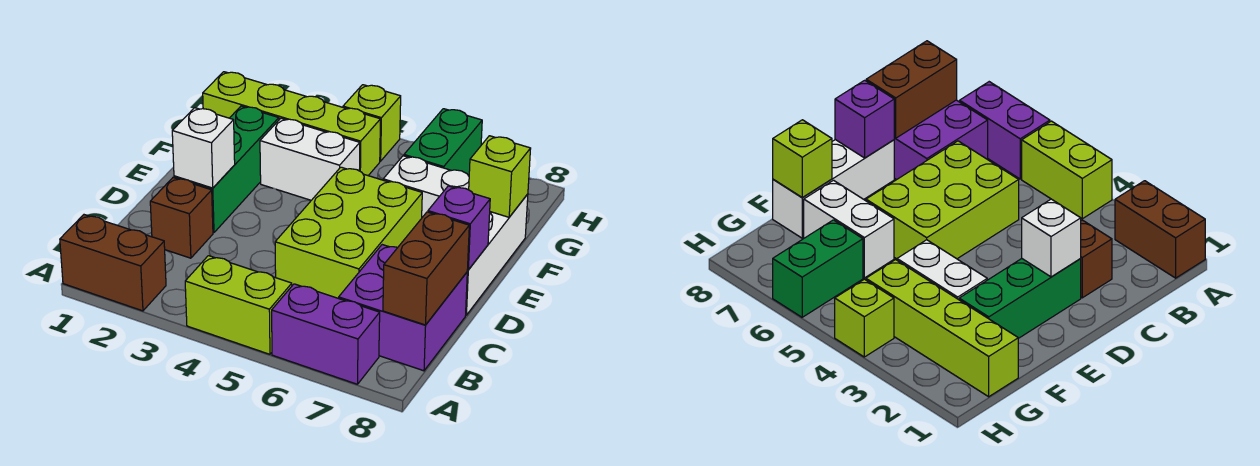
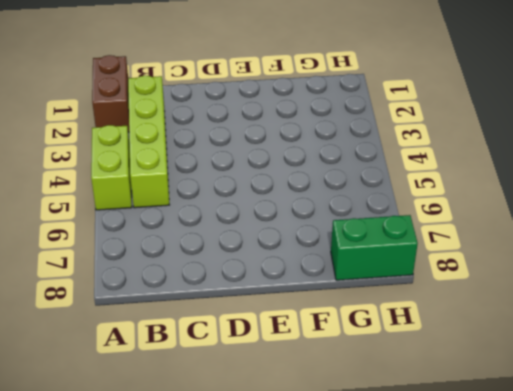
lime 1x4 brick [128,75,169,208] -> lime 1x4 brick moved to [203,72,380,176]
green 1x2 brick [331,215,418,280] -> green 1x2 brick moved to [404,109,482,176]
none -> purple 1x2 brick [272,284,380,384]
none -> purple 2x2 brick [339,245,467,371]
none -> brown 1x1 brick [150,178,213,258]

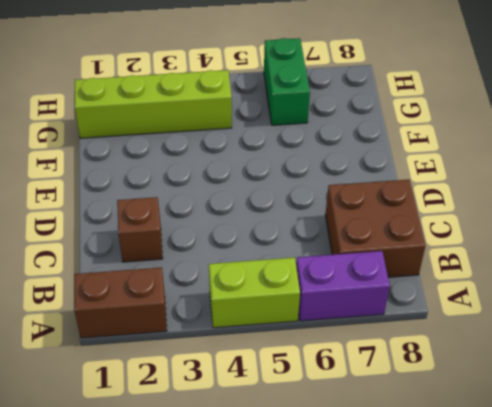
brown 2x2 brick [325,180,425,277] -> purple 2x2 brick [339,245,467,371]
none -> lime 2x3 brick [275,167,422,298]
none -> green 1x3 brick [174,106,279,233]
none -> white 1x3 brick [466,194,528,315]

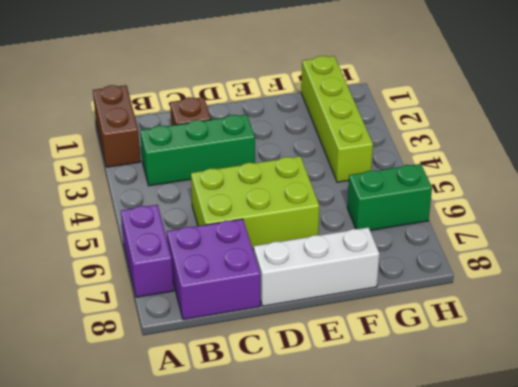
green 1x3 brick [140,115,255,186] -> green 1x3 brick moved to [174,106,279,233]
none -> lime 1x2 brick [185,256,292,354]
none -> white 1x2 brick [260,118,360,200]
none -> white 1x2 brick [383,156,469,217]

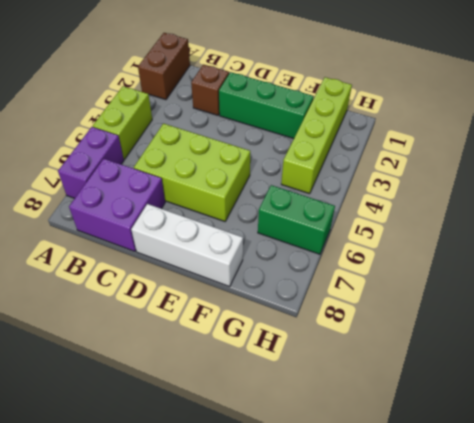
none -> white 1x2 brick [260,118,360,200]
none -> white 1x2 brick [383,156,469,217]
none -> lime 1x1 brick [343,85,401,161]

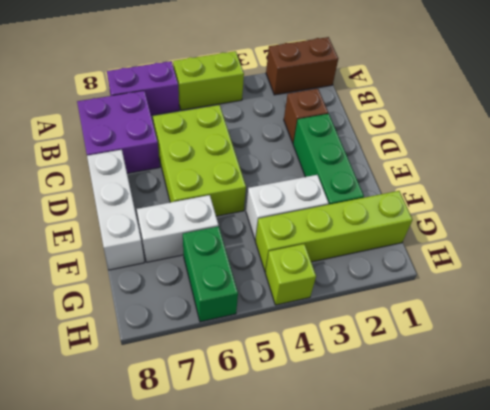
none -> brown 1x2 brick [383,212,469,325]
none -> white 1x1 brick [172,108,235,188]
none -> purple 1x1 brick [428,186,490,270]

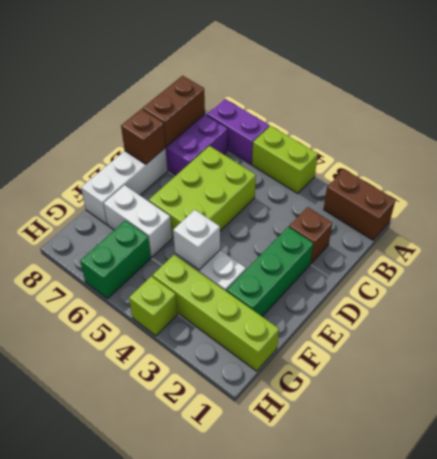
brown 1x1 brick [121,109,165,164] -> purple 1x1 brick [428,186,490,270]
white 1x1 brick [173,210,220,270] -> white 1x1 brick moved to [172,108,235,188]
none -> lime 1x1 brick [469,136,531,217]

